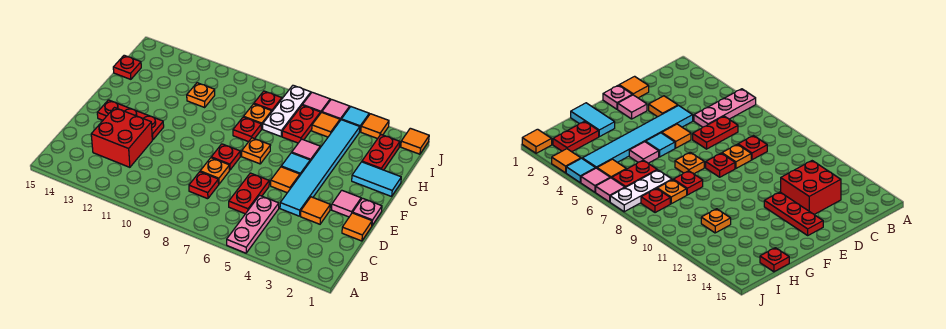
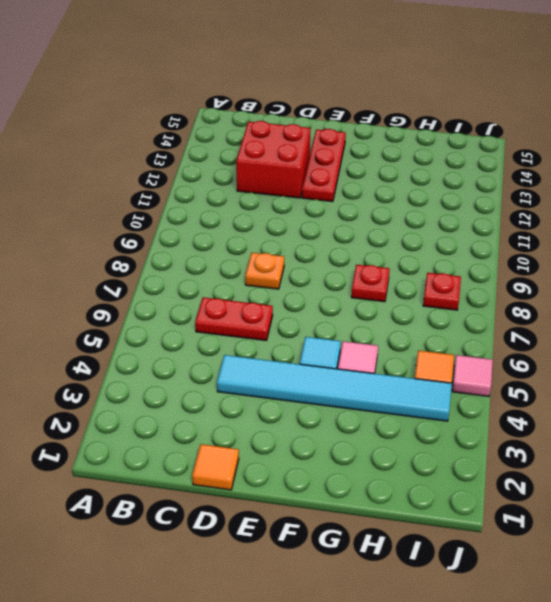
none -> pink 1x3 plate [227,195,279,253]
none -> red 1x1 plate [189,172,219,199]
none -> orange 1x1 tile [301,197,330,224]
none -> pink 1x1 plate [353,198,382,225]

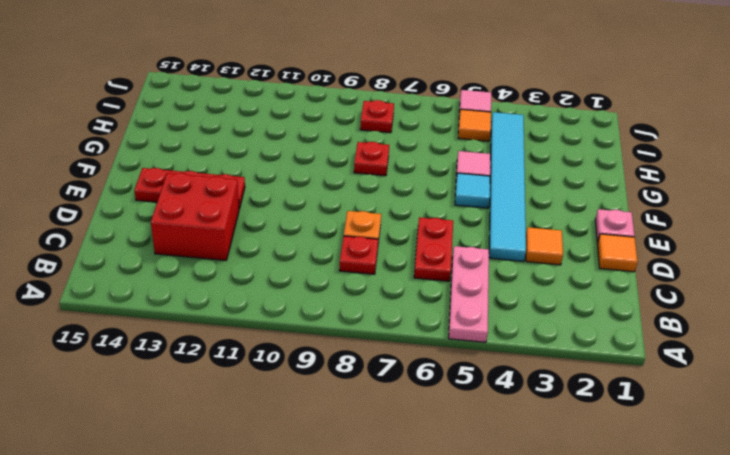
none -> pink 1x1 tile [332,190,361,217]
none -> orange 1x1 tile [271,167,300,193]
none -> red 1x1 plate [211,144,240,170]
none -> orange 1x1 plate [242,138,271,164]

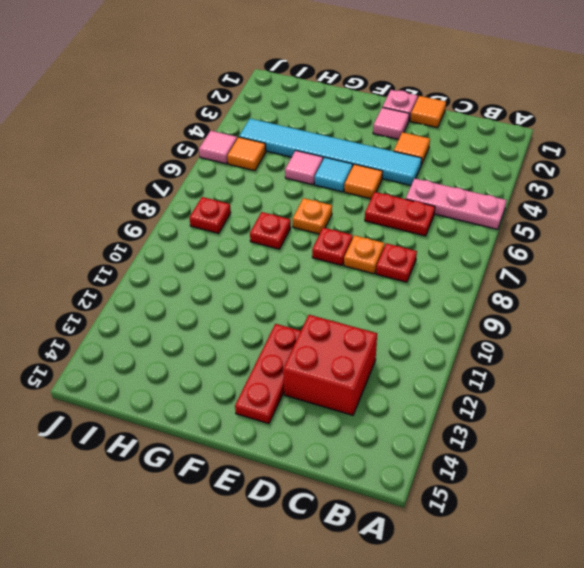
none -> cyan 1x2 tile [352,162,401,196]
none -> red 1x2 plate [362,135,400,170]
none -> red 1x2 plate [282,105,320,143]
none -> white 1x3 plate [263,85,311,136]

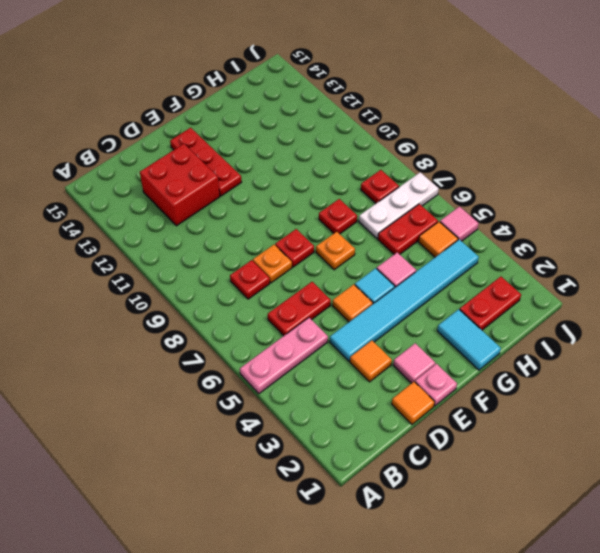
none -> orange 1x1 plate [244,104,272,129]
none -> orange 1x1 plate [187,83,215,107]
none -> red 1x1 plate [113,55,141,79]
none -> orange 1x1 tile [401,128,429,154]

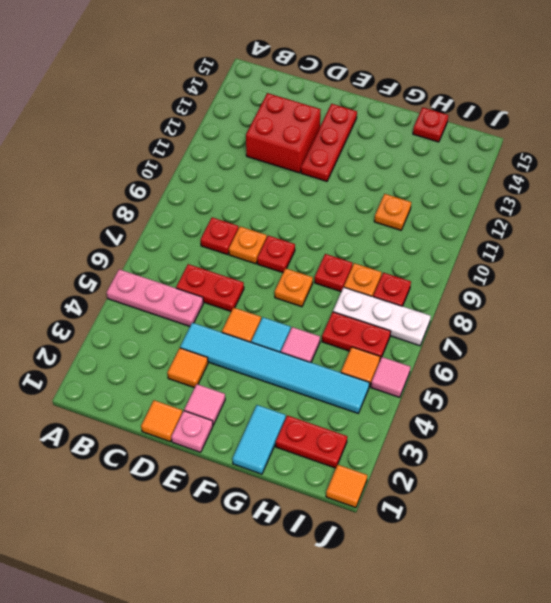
none -> orange 1x1 tile [361,114,389,139]
none -> cyan 1x1 tile [341,107,369,132]
none -> pink 1x1 tile [303,92,330,113]

